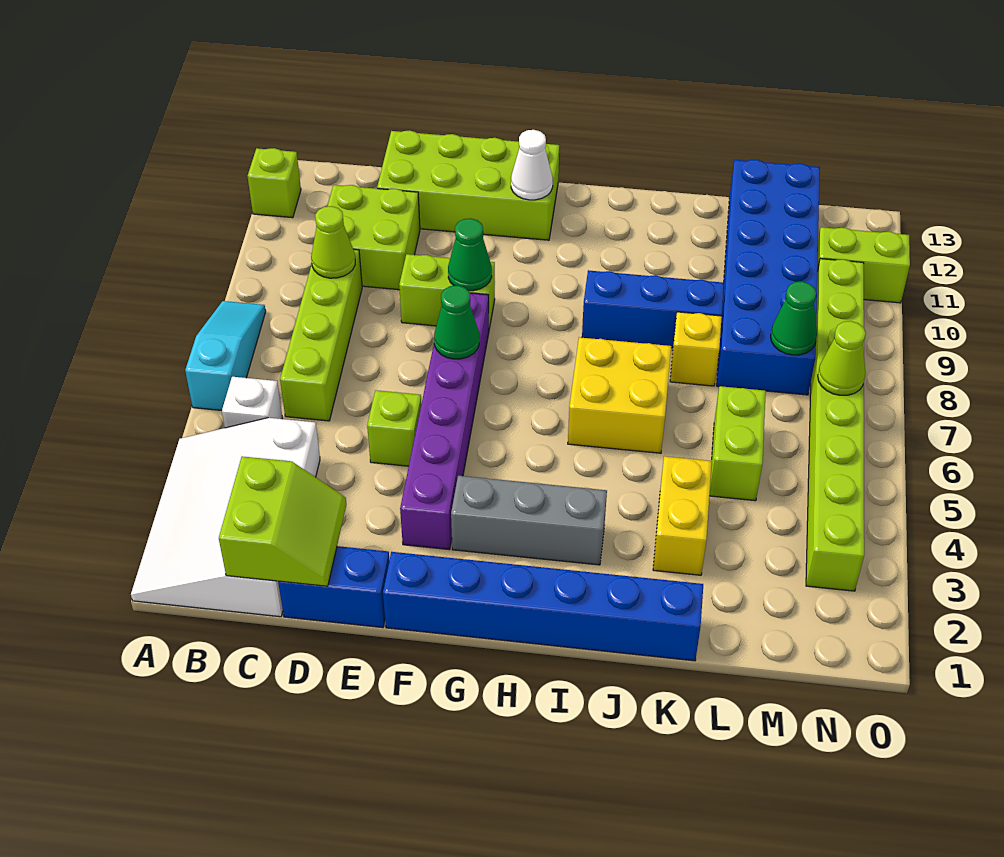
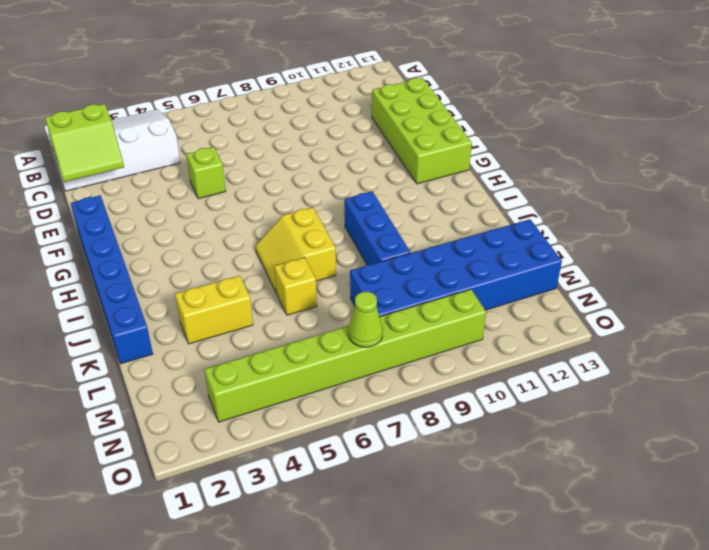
yellow 2x2 slope [255,207,336,292] -> yellow 2x2 brick [568,337,671,453]
yellow 1x1 brick [274,258,317,315] -> yellow 1x1 brick moved to [670,312,722,386]
none -> cyan 1x3 slope [185,301,266,410]
none -> lime 1x1 brick [247,148,301,218]
none -> white 1x1 brick [222,377,282,428]

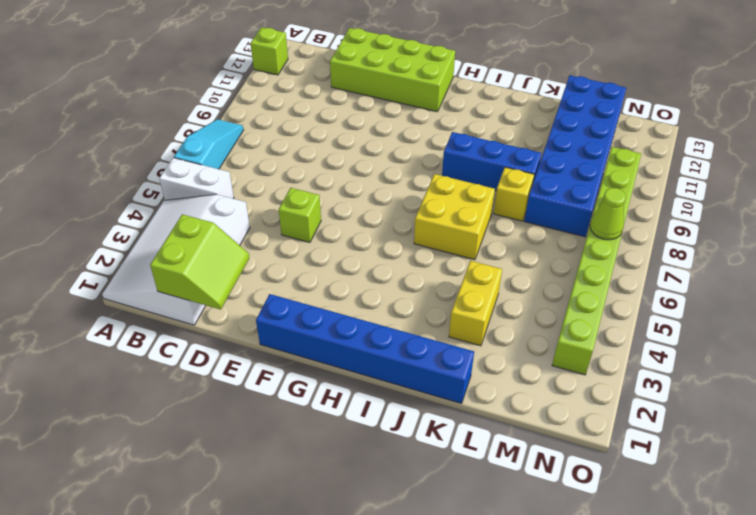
white 1x2 brick [159,158,234,200] -> white 1x1 brick [222,377,282,428]
none -> lime 1x4 brick [280,249,362,421]
none -> lime 2x2 brick [327,185,420,290]
none -> blue 1x2 brick [278,546,389,628]

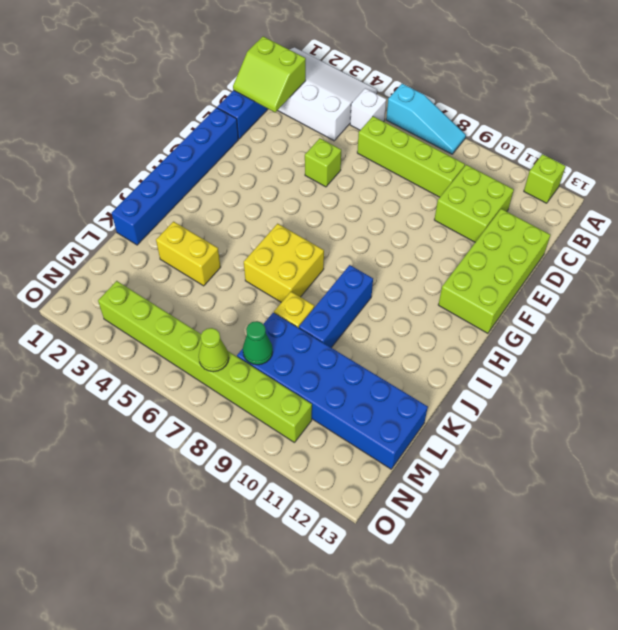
none -> lime 1x2 brick [399,254,495,329]
none -> purple 1x6 brick [400,293,489,550]
none -> grey 1x3 brick [451,476,607,565]

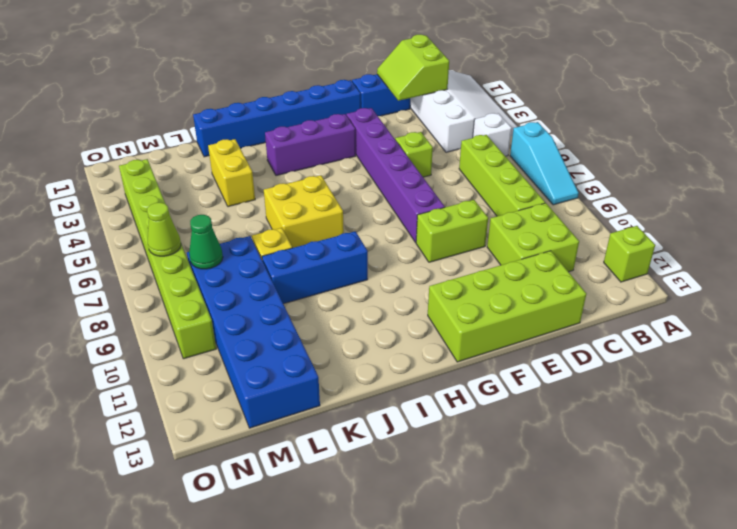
purple 1x3 brick [265,114,356,176] -> grey 1x3 brick [451,476,607,565]
none -> lime 1x2 brick [709,386,766,501]
none -> lime 1x2 brick [817,227,910,303]
none -> lime 1x1 cone [311,206,355,278]

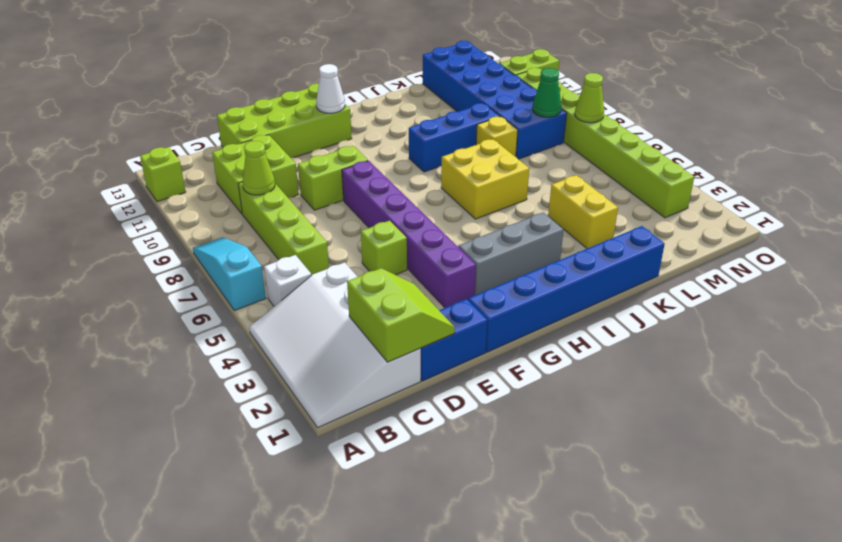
none -> lime 1x2 brick [709,386,766,501]
none -> green 1x1 cone [434,285,479,359]
none -> green 1x1 cone [448,218,492,291]

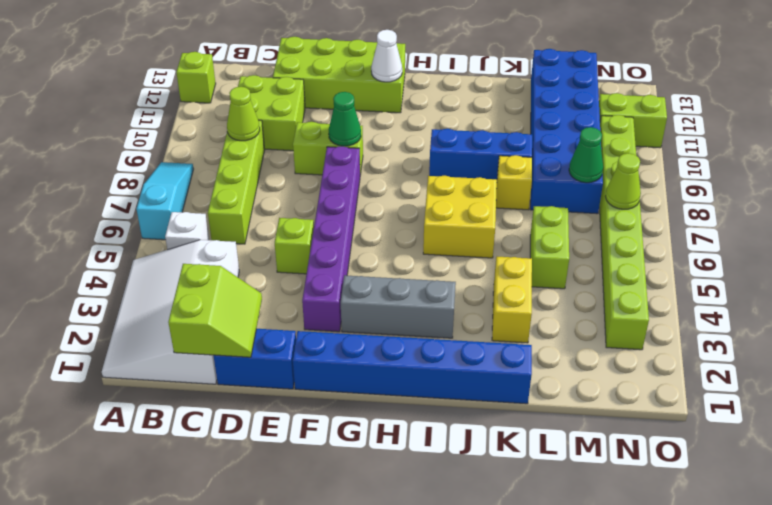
none -> green 1x1 cone [434,285,479,359]

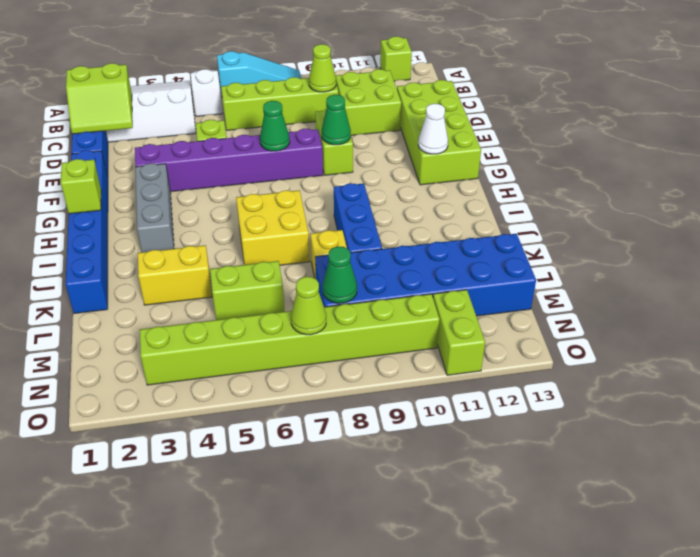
lime 1x1 brick [61,159,101,214] -> none

